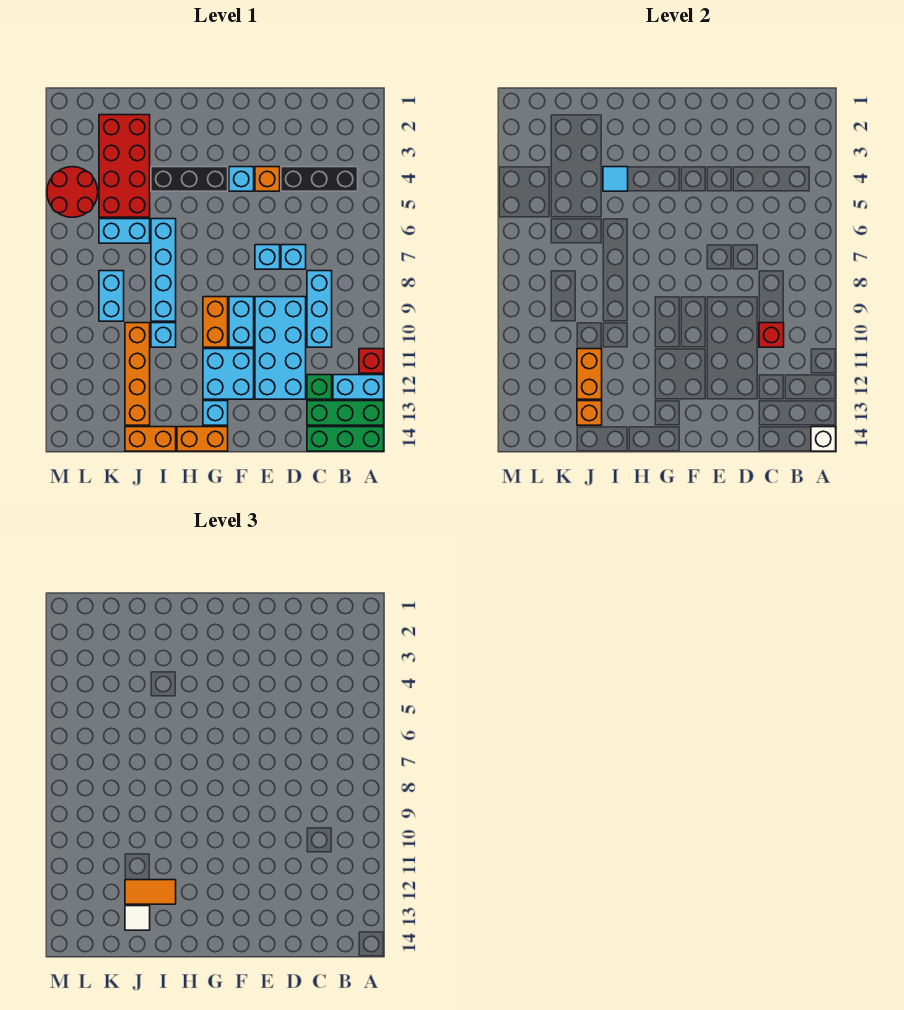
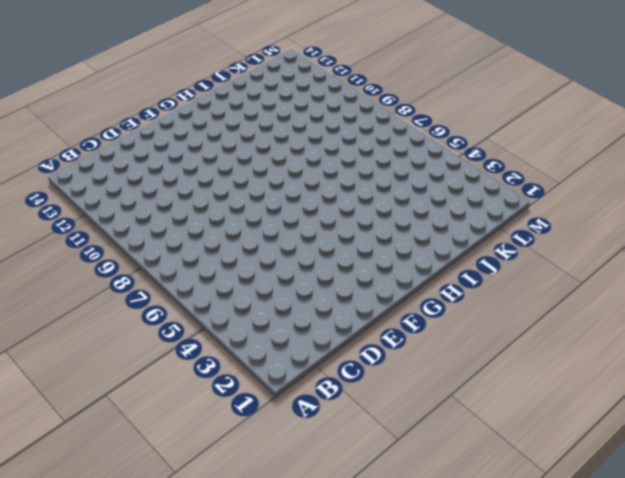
none -> red 1x1 brick [359,349,384,373]
none -> cyan 1x2 brick [333,375,384,399]
none -> green 1x3 brick [307,401,384,425]
none -> green 1x3 brick [307,427,384,451]

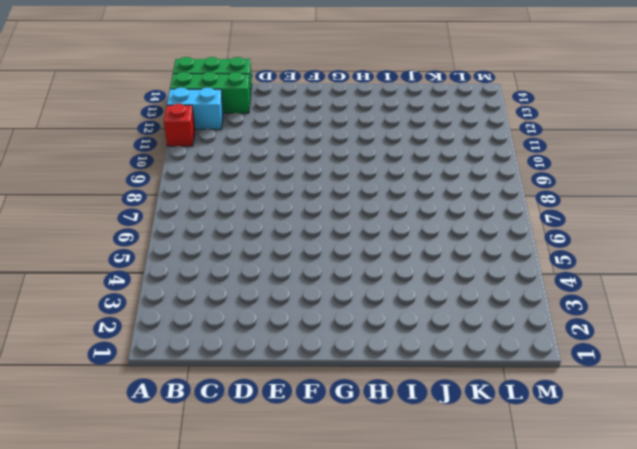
none -> black 1x3 brick [281,167,358,191]
none -> cyan 1x3 brick [307,271,332,347]
none -> green 1x1 brick [307,375,332,399]
none -> cyan 1x1 brick [281,245,306,269]

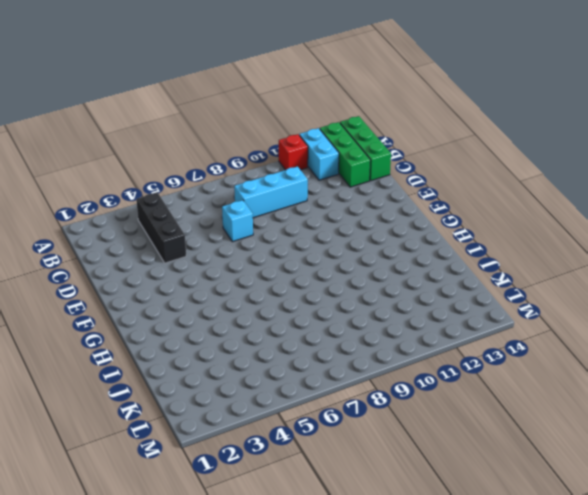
none -> green 1x1 brick [307,375,332,399]
none -> cyan 2x4 brick [255,297,306,399]
none -> orange 1x1 brick [255,167,280,191]
none -> cyan 1x1 brick [255,245,280,269]

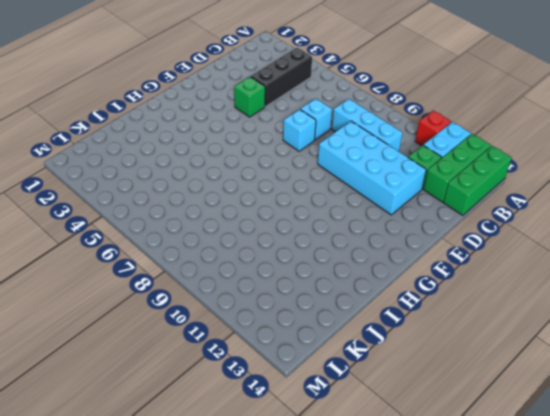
green 1x1 brick [234,77,265,117] -> orange 1x1 brick [255,167,280,191]
none -> cyan 1x1 brick [229,167,254,191]
none -> cyan 1x2 brick [229,297,254,347]
none -> cyan 2x2 brick [203,349,254,399]
none -> black 1x3 brick [151,167,228,191]

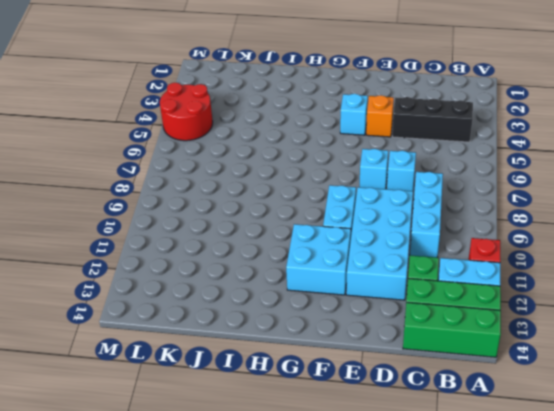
none -> black 1x3 brick [151,167,228,191]
none -> orange 1x2 brick [203,297,228,347]
none -> cyan 1x1 brick [203,401,228,425]
none -> orange 1x2 brick [177,427,228,451]

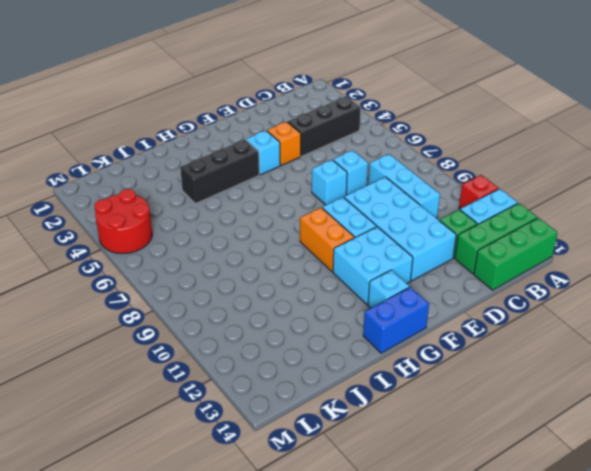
blue 1x2 brick [363,287,429,353] -> orange 1x2 brick [177,427,228,451]
none -> cyan 1x4 brick [151,219,176,321]
none -> cyan 1x1 brick [151,323,176,347]
none -> orange 1x2 brick [125,427,176,451]
none -> red 2x4 brick [99,115,150,217]

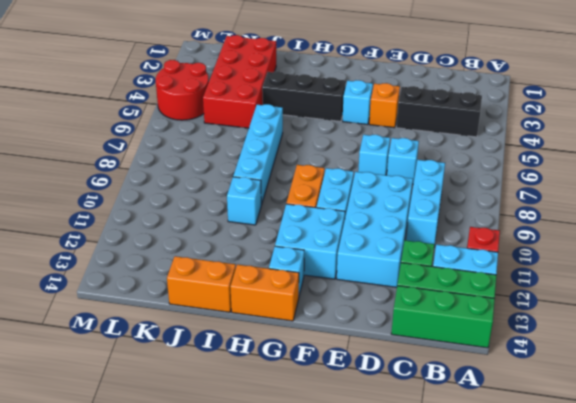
none -> cyan 1x2 brick [99,219,150,243]
none -> orange 1x4 brick [125,323,150,425]
none -> cyan 1x2 brick [99,271,124,321]
none -> white 1x1 brick [811,427,836,451]

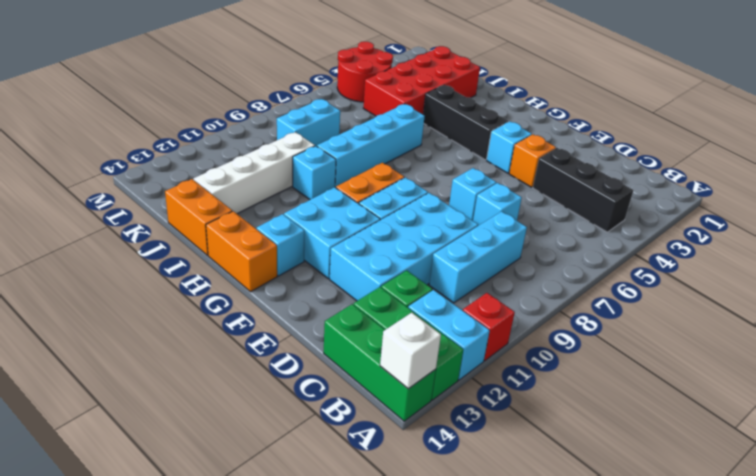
white 1x4 brick [194,132,315,214] -> orange 1x4 brick [125,323,150,425]
none -> cyan 1x2 brick [99,219,150,243]
none -> red 1x1 brick [759,323,784,347]
none -> cyan 1x1 tile [603,167,628,191]
none -> orange 1x2 brick [577,349,602,399]

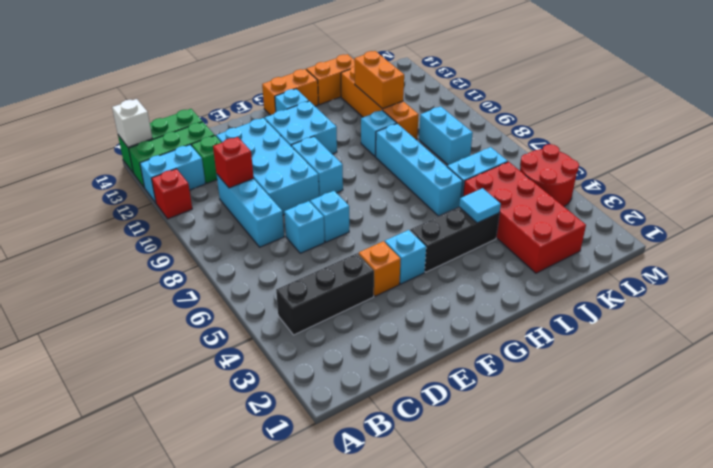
none -> orange 1x2 brick [203,297,228,347]
none -> orange 1x1 brick [577,401,602,425]
none -> orange 1x2 tile [125,880,176,904]
none -> white 1x1 tile [125,906,150,930]

